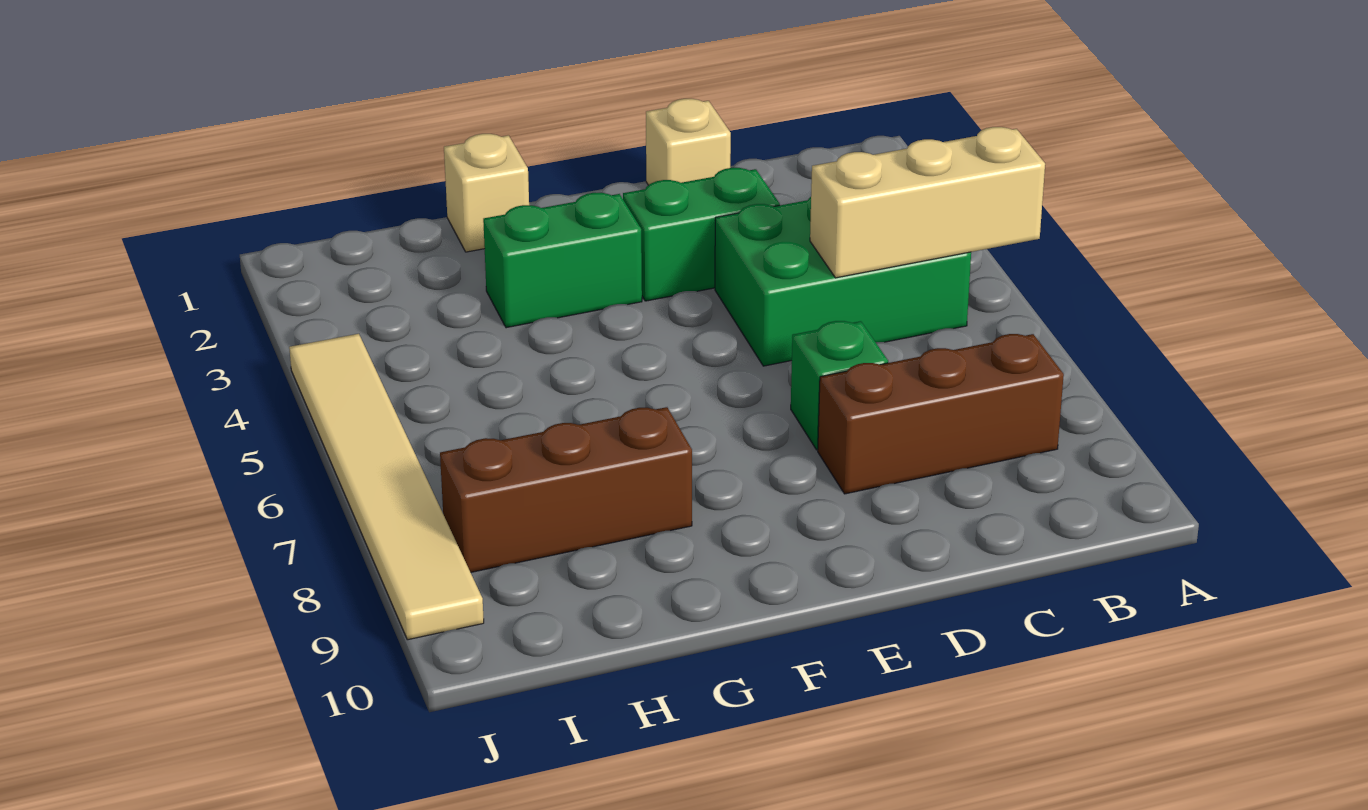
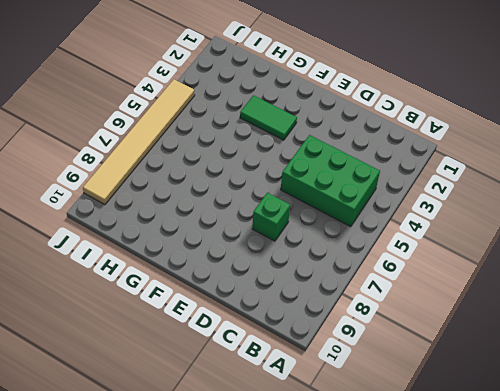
green 1x2 tile [240,95,297,140] -> green 1x2 brick [483,193,642,328]
none -> brown 1x3 brick [818,334,1064,494]
none -> tan 1x1 brick [646,99,731,185]

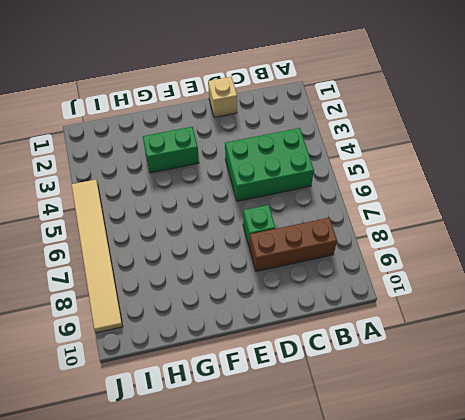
none -> green 1x2 brick [623,168,780,301]
none -> tan 1x1 brick [444,134,529,252]

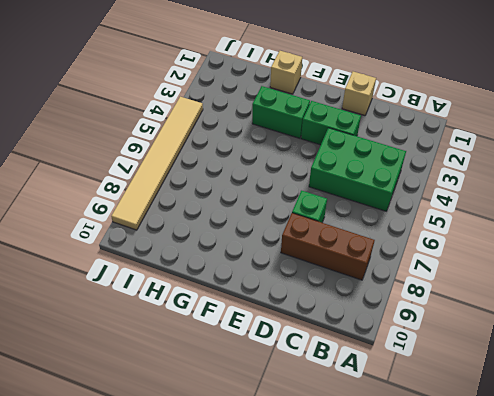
none -> brown 1x3 brick [440,407,692,572]
none -> tan 1x3 brick [810,127,1045,278]

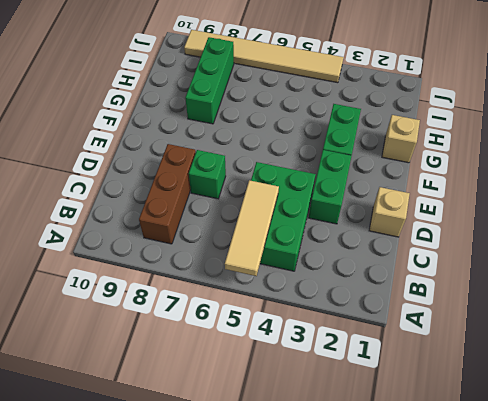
tan 1x3 tile [225,180,279,276] -> tan 1x3 brick [810,127,1045,278]
green 1x3 brick [185,37,234,124] -> brown 1x3 brick [440,407,692,572]

